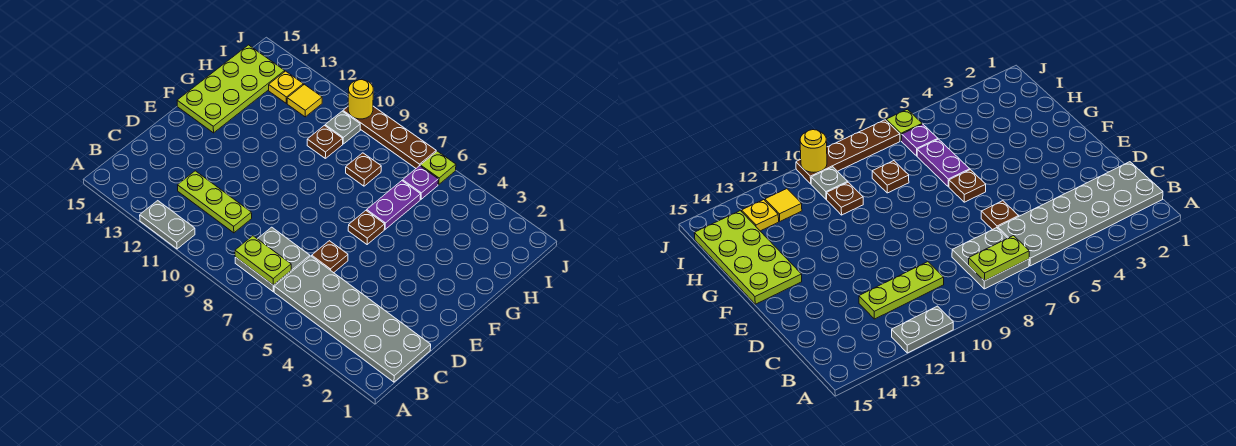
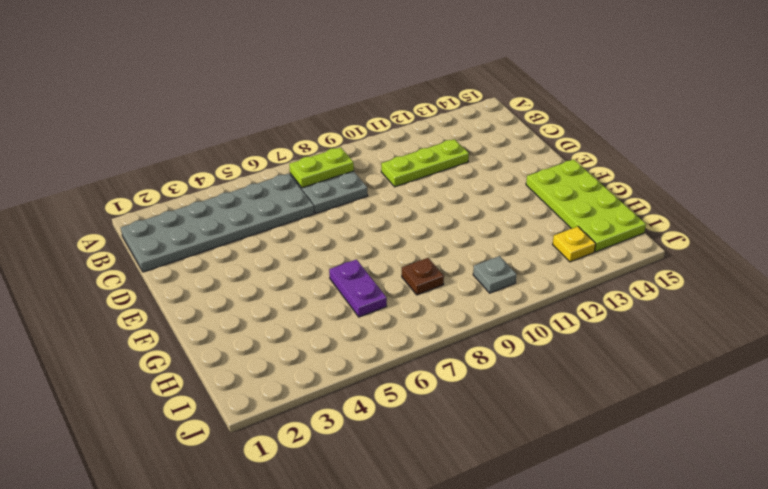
none -> grey 1x2 plate [140,201,195,249]
none -> brown 1x1 plate [312,241,348,273]
none -> brown 1x1 plate [348,211,385,244]

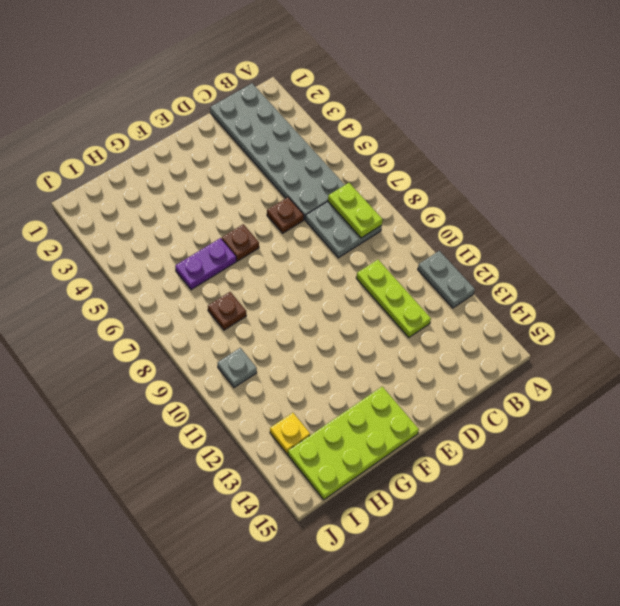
none -> brown 1x1 plate [307,126,343,158]
none -> purple 1x1 plate [403,166,438,199]
none -> yellow 1x1 tile [287,84,322,117]

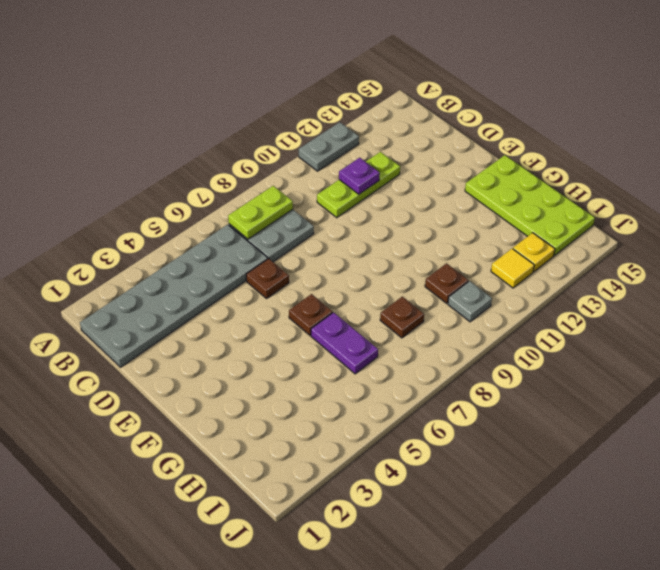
purple 1x1 plate [339,158,380,194] -> purple 1x1 plate moved to [403,166,438,199]
none -> lime 1x1 plate [420,151,456,185]
none -> brown 1x4 plate [343,106,436,168]
none -> yellow 1x1 round brick [348,80,373,119]

